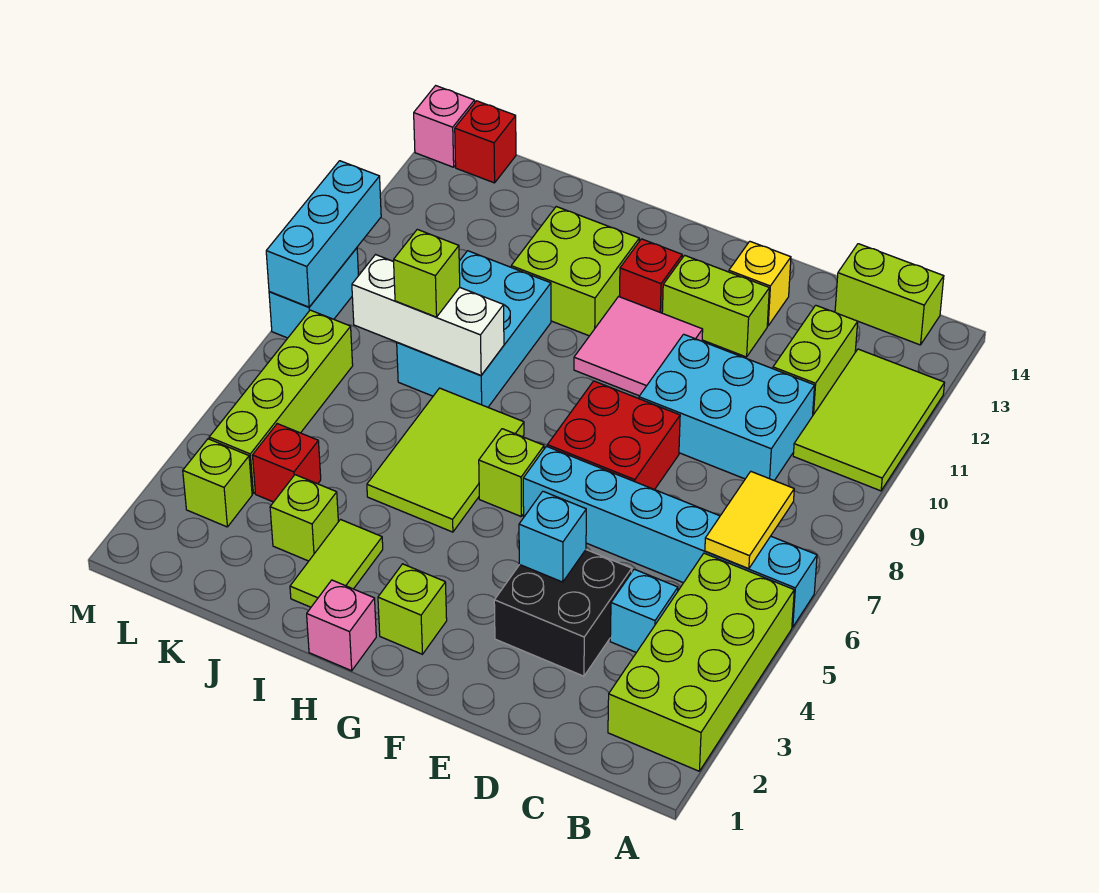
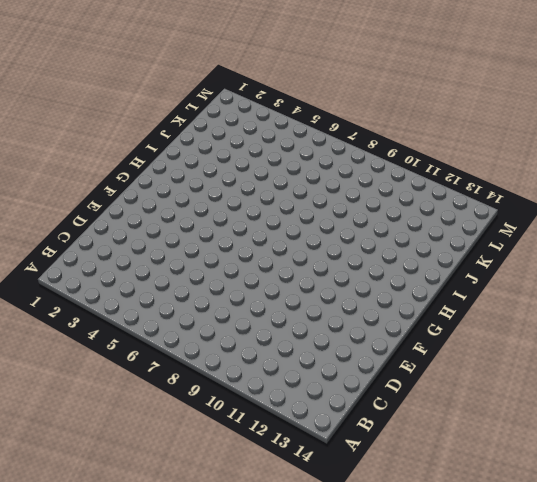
none -> lime 2x4 brick [608,553,794,771]
none -> cyan 1x6 brick [523,446,817,627]
none -> lime 2x3 tile [793,349,944,491]
none -> lime 1x2 brick [835,244,944,345]

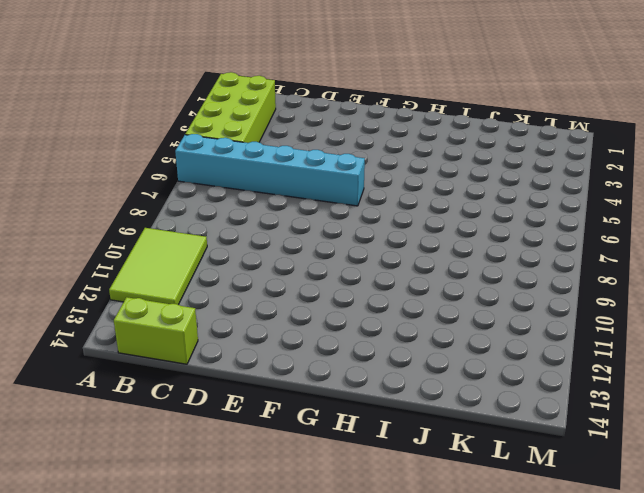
none -> cyan 1x1 brick [610,569,678,653]
none -> cyan 2x3 brick [639,334,815,480]
none -> lime 1x2 brick [773,305,858,415]
none -> black 2x2 brick [494,550,632,676]

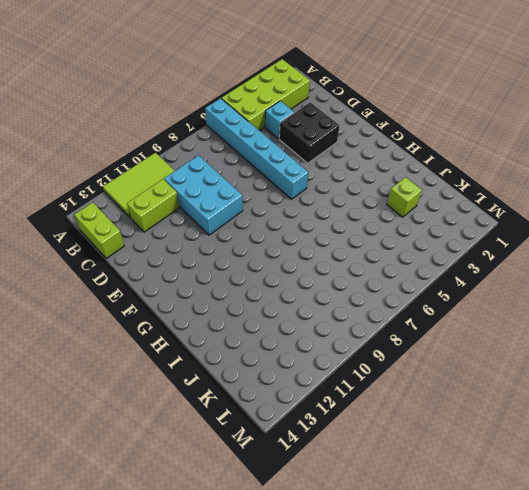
none -> red 2x2 brick [547,381,680,490]
none -> lime 1x2 brick [662,255,769,357]
none -> yellow 1x1 brick [729,241,791,326]
none -> pink 2x2 tile [574,297,703,396]

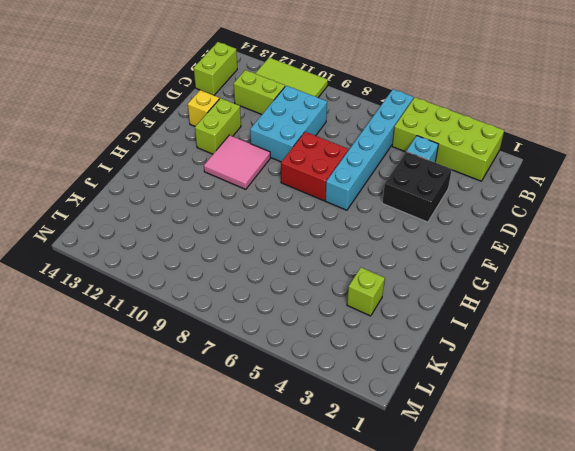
none -> lime 1x1 brick [378,564,447,654]
none -> lime 1x1 brick [479,429,544,516]
none -> red 1x1 brick [619,239,682,313]
none -> pink 1x1 brick [307,580,376,671]

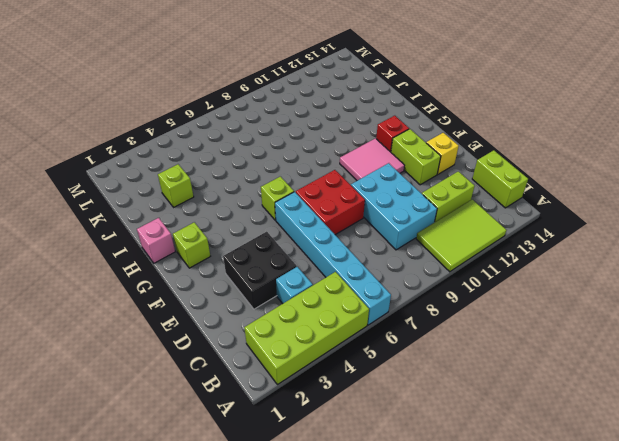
none -> lime 2x3 tile [367,388,524,532]
none -> lime 2x2 brick [511,207,639,336]
none -> lime 1x2 tile [290,520,383,607]
none -> cyan 2x3 brick [397,251,551,407]

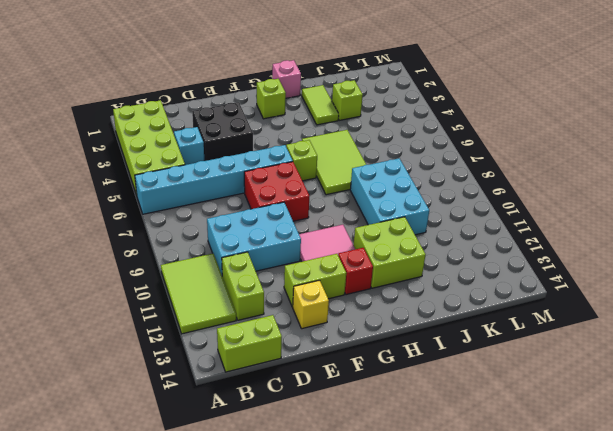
none -> red 1x1 brick [253,424,321,502]
none -> lime 1x1 brick [183,439,252,527]
none -> lime 1x4 brick [209,310,353,493]
none -> red 1x1 brick [455,101,516,183]

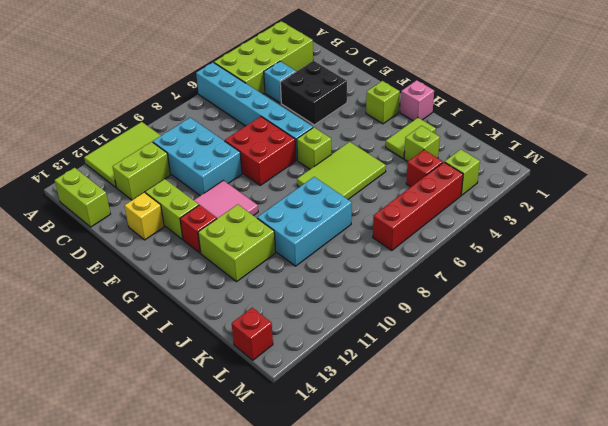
red 1x4 brick [373,162,463,251] -> lime 1x4 brick [209,310,353,493]
none -> cyan 1x2 brick [269,248,359,338]
none -> pink 1x1 brick [414,86,475,167]
none -> yellow 1x2 tile [705,472,794,569]
none -> cyan 1x1 brick [519,491,586,582]

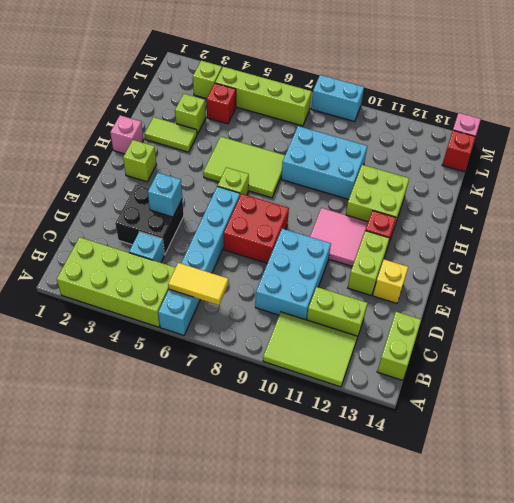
none -> white 1x3 brick [352,255,504,375]
none -> cyan 1x3 brick [266,161,381,307]
none -> lime 1x1 brick [394,229,460,317]

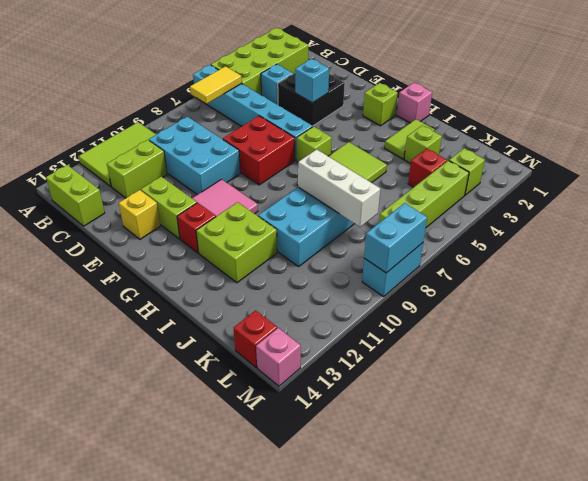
cyan 1x2 brick [364,203,427,273] -> cyan 1x3 brick [266,161,381,307]
none -> lime 1x1 brick [394,229,460,317]

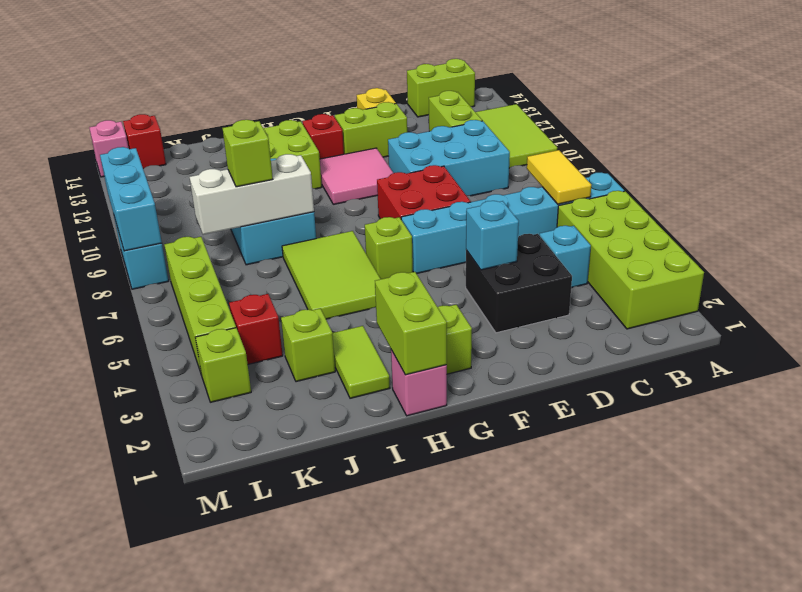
lime 1x2 brick [375,272,447,375] -> none

